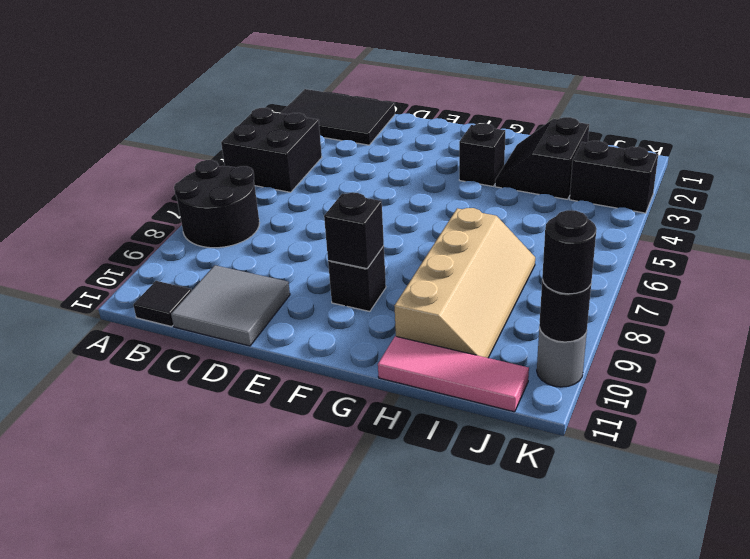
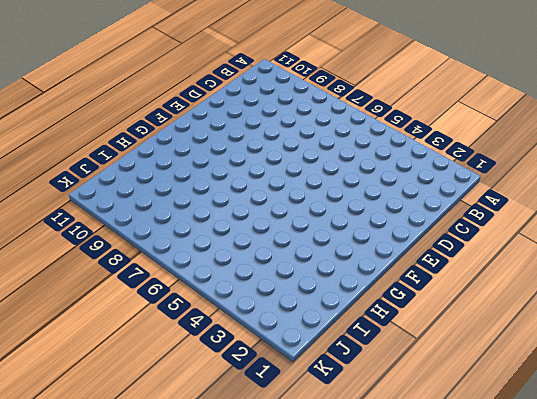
none -> black 2x3 tile [281,89,395,145]
none -> black 2x2 brick [221,108,322,192]
none -> black 2x2 round brick [174,160,259,248]

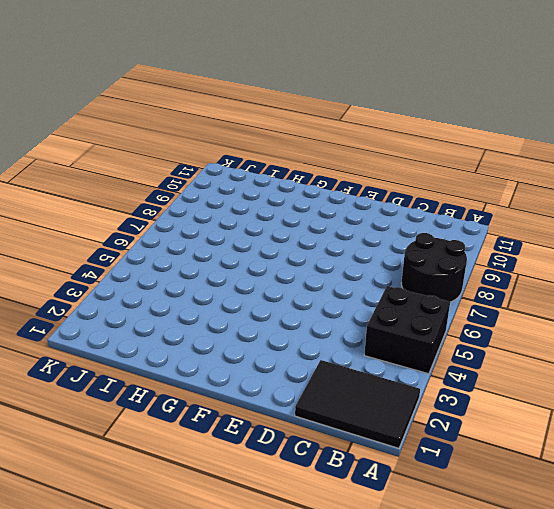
none -> black 1x1 tile [133,281,191,327]
none -> grey 2x2 tile [171,265,290,346]
none -> black 1x1 brick [328,246,386,311]

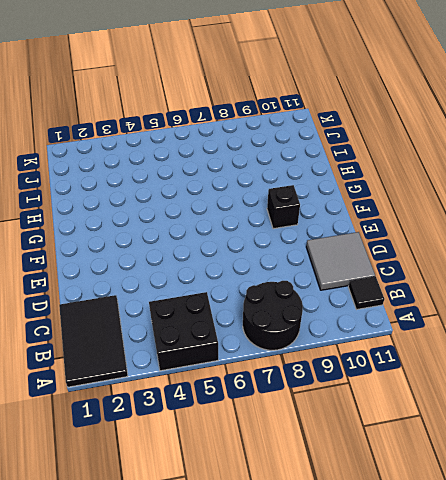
none -> black 1x1 brick [459,123,505,186]
none -> black 2x2 slope [495,117,589,199]
none -> tan 2x4 slope [395,208,535,358]

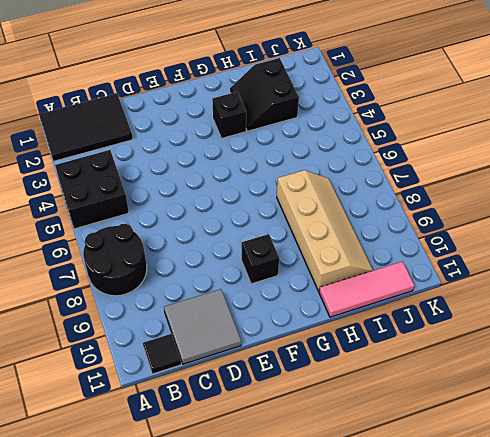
none -> black 1x2 brick [570,141,658,213]
none -> grey 1x1 round brick [537,328,587,387]
none -> black 1x1 brick [324,193,384,269]

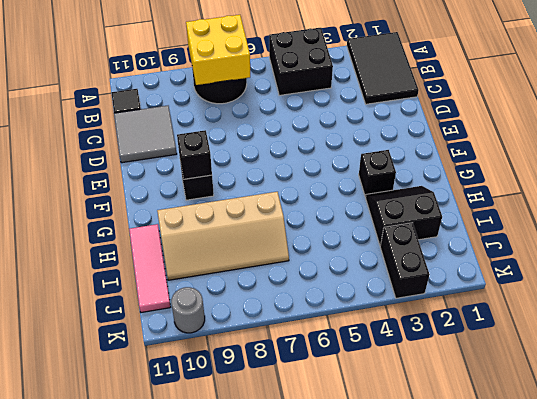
yellow 2x2 brick [186,15,250,85] -> none
none -> black 1x1 round brick [539,280,591,342]
none -> black 1x1 round brick [542,210,597,294]

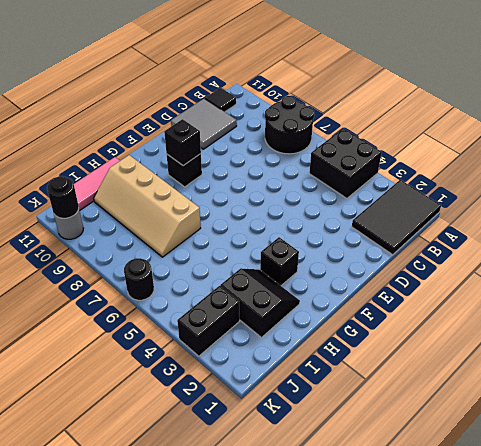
black 1x1 round brick [124,258,154,300] -> black 1x1 round brick moved to [542,210,597,294]

